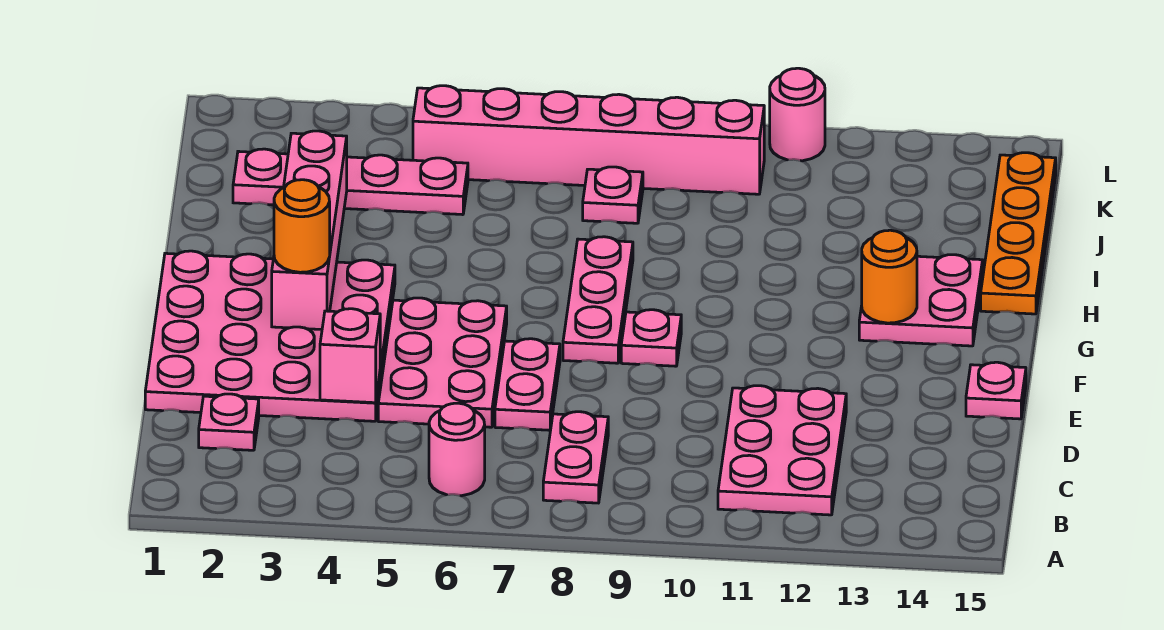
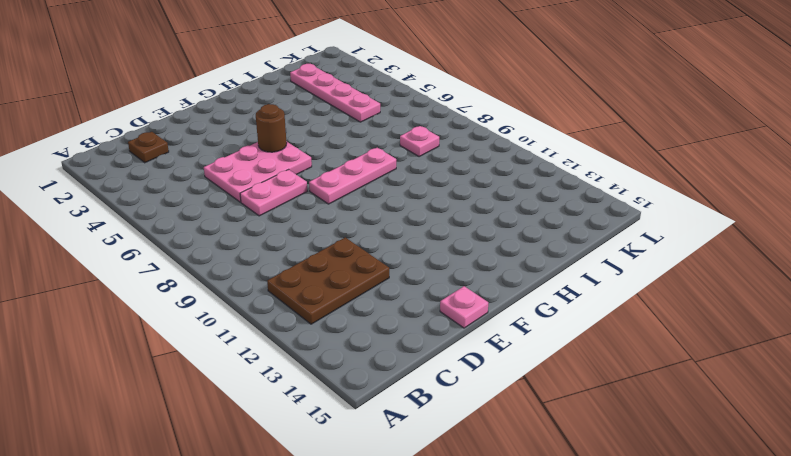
brown 2x3 plate [267,237,389,324] -> pink 2x3 plate [718,386,846,515]
brown 1x1 plate [128,132,169,163] -> pink 1x1 plate [199,394,259,450]
brown 1x1 round brick [256,104,287,152] -> none
none -> pink 1x1 round brick [429,403,485,496]
none -> pink 1x2 plate [543,412,608,503]
none -> pink 4x4 plate [145,251,395,421]

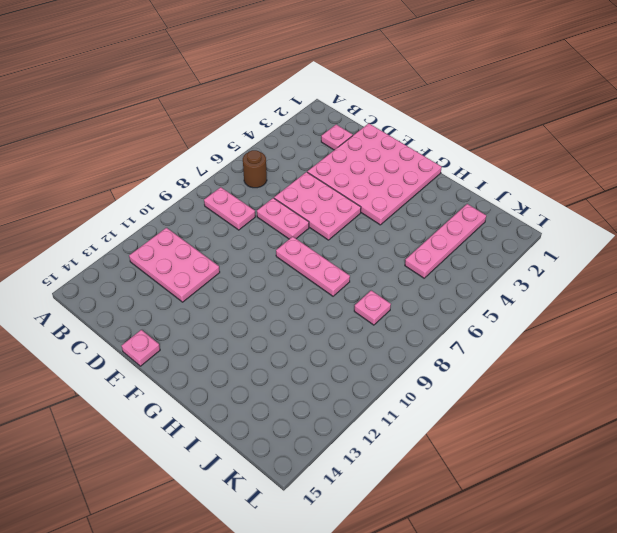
brown 1x1 round brick [243,150,267,188] -> pink 1x1 round brick [429,403,485,496]
none -> pink 1x1 plate [621,310,681,366]
none -> pink 2x2 plate [859,255,983,346]
none -> orange 1x4 plate [981,153,1056,314]

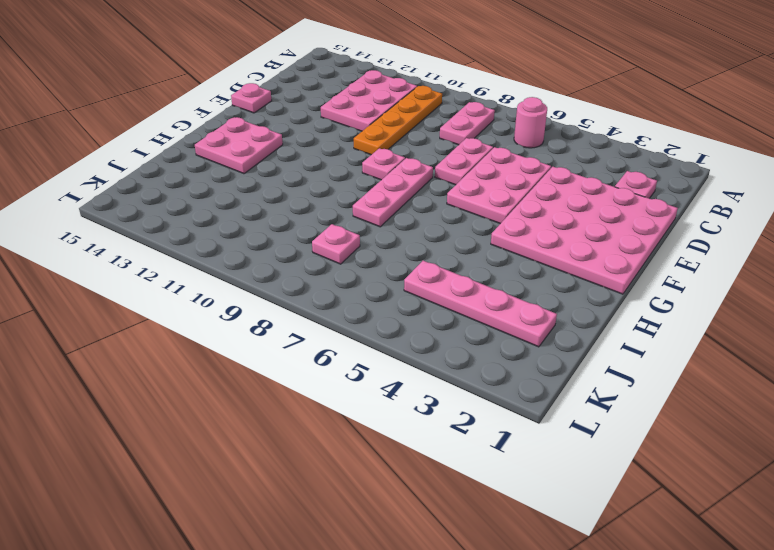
orange 1x4 plate [354,86,442,155] -> orange 1x4 plate moved to [981,153,1056,314]
none -> pink 1x6 brick [413,86,764,194]
none -> pink 1x1 round brick [770,68,825,161]
none -> pink 1x1 brick [320,309,380,403]

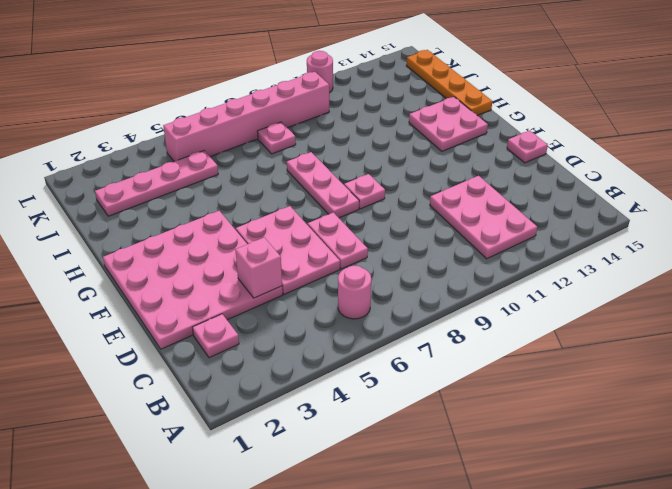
none -> pink 1x2 plate [543,412,608,503]
none -> pink 1x4 brick [272,131,347,330]
none -> orange 1x1 round brick [862,230,917,323]

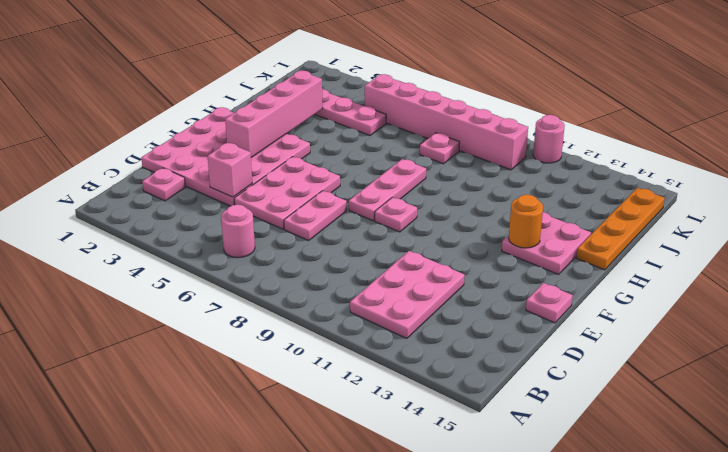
none -> pink 1x2 plate [543,412,608,503]
none -> orange 1x1 round brick [274,180,330,272]

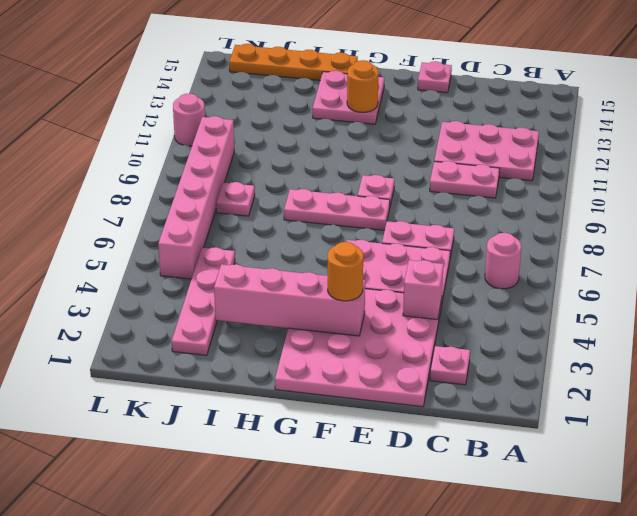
pink 1x2 plate [430,161,500,198] -> pink 1x2 plate moved to [543,412,608,503]

